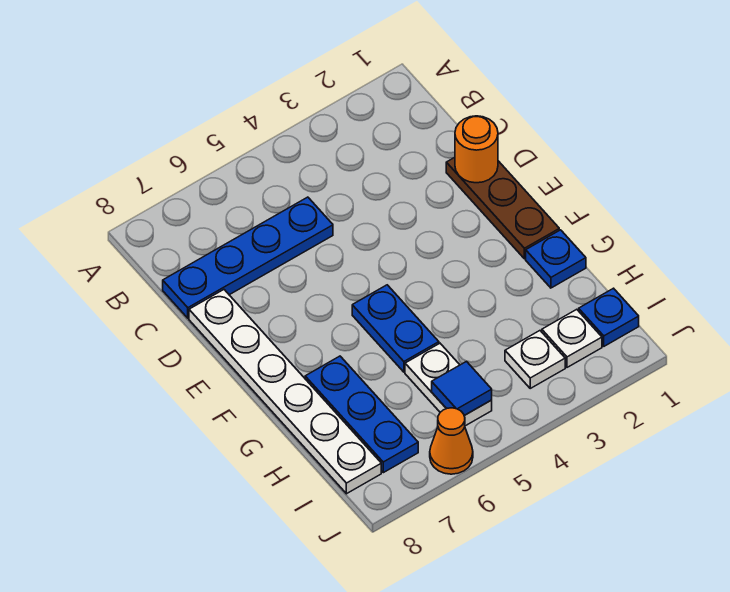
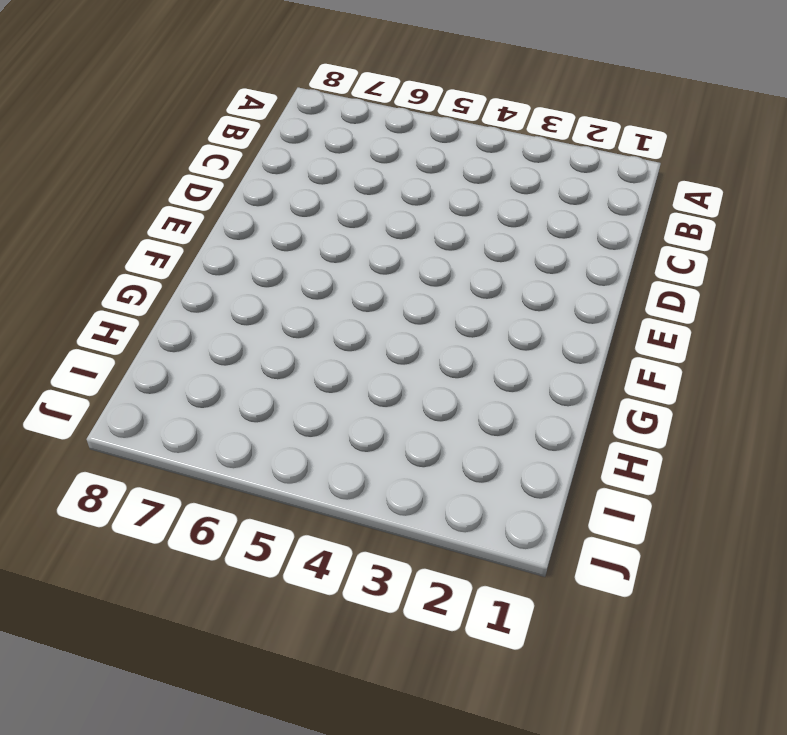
none -> blue 1x4 plate [163,197,333,318]
none -> brown 1x3 plate [446,157,559,259]
none -> white 1x6 plate [189,290,381,494]

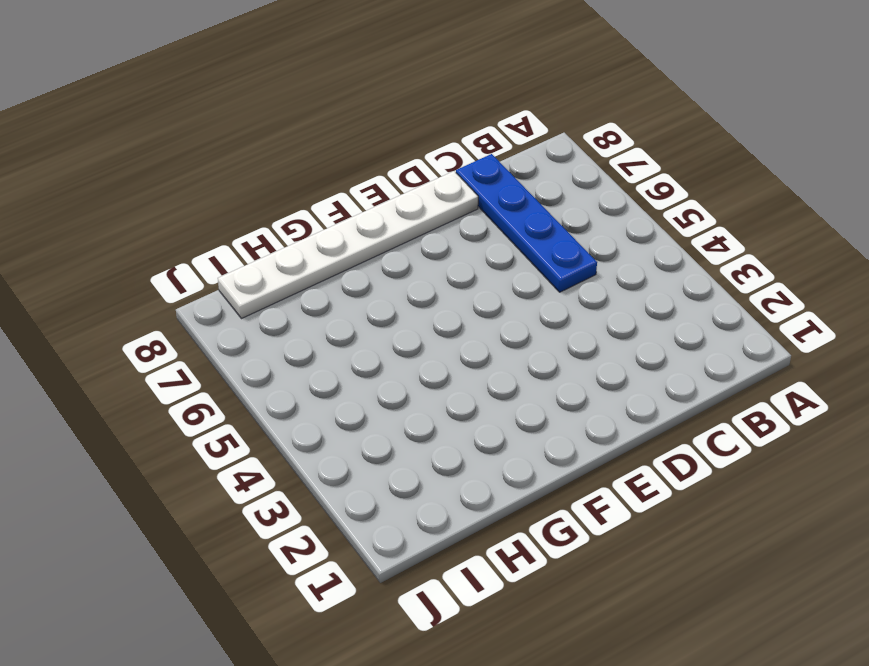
none -> brown 1x3 plate [446,157,559,259]
none -> blue 1x2 plate [352,285,439,372]
none -> blue 1x1 plate [526,230,586,288]

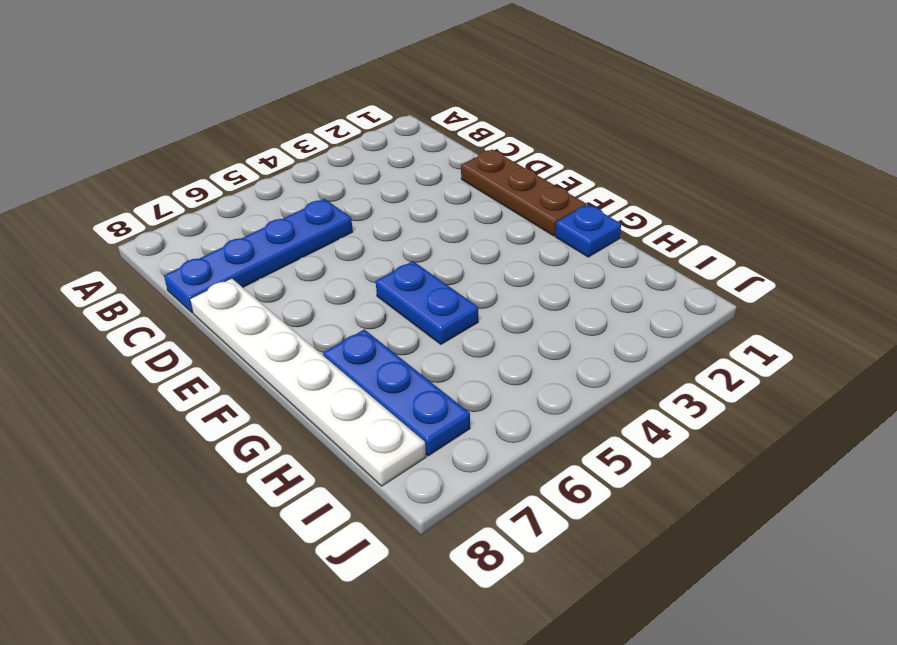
none -> white 1x2 plate [405,343,492,426]
none -> blue 1x1 plate [579,288,639,346]
none -> white 1x1 plate [542,309,602,367]

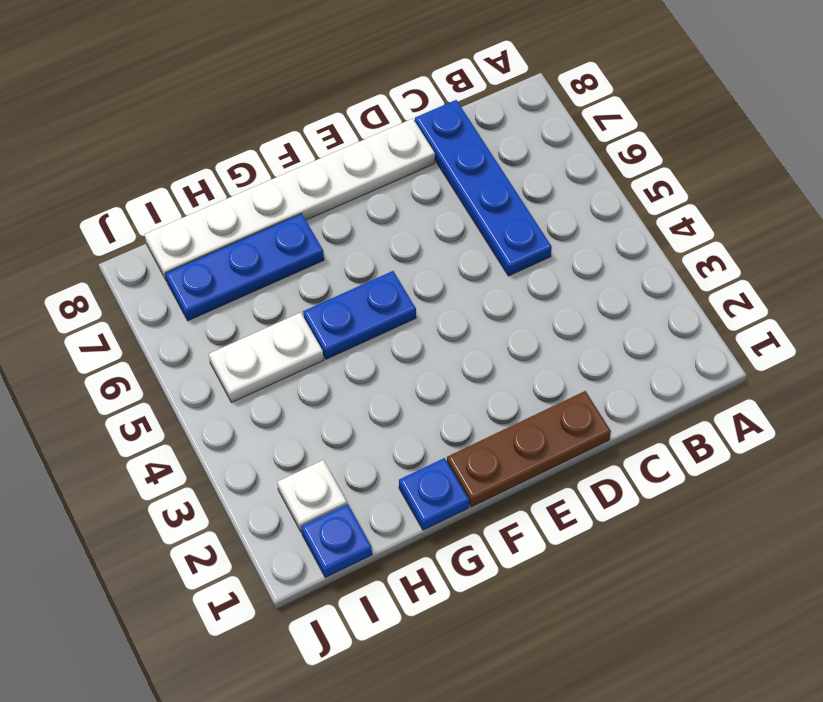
none -> white 1x1 plate [505,331,565,388]
none -> orange 1x1 cone [430,408,473,474]
none -> orange 1x1 round brick [455,116,498,183]

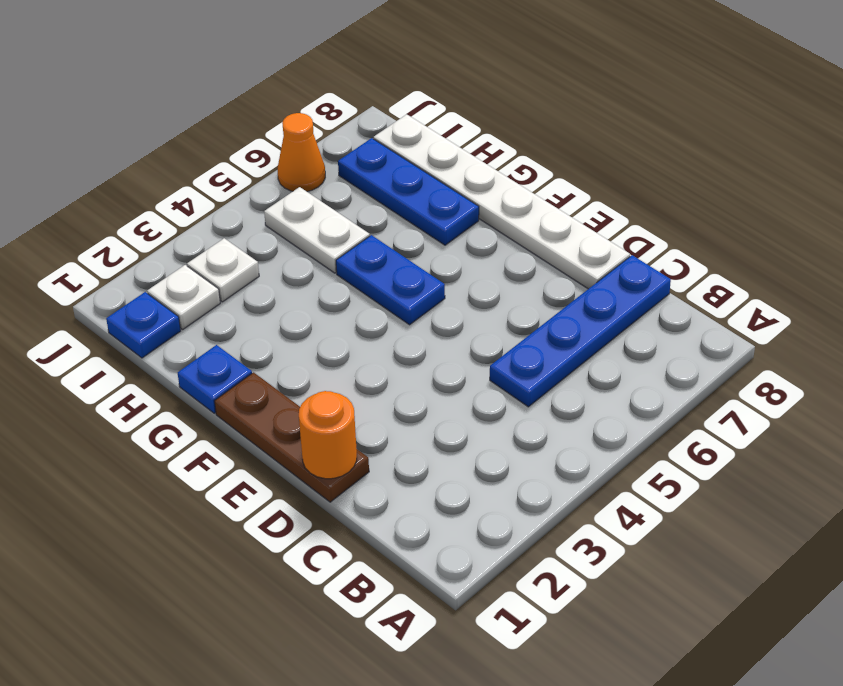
none -> blue 1x1 tile [432,362,492,416]

